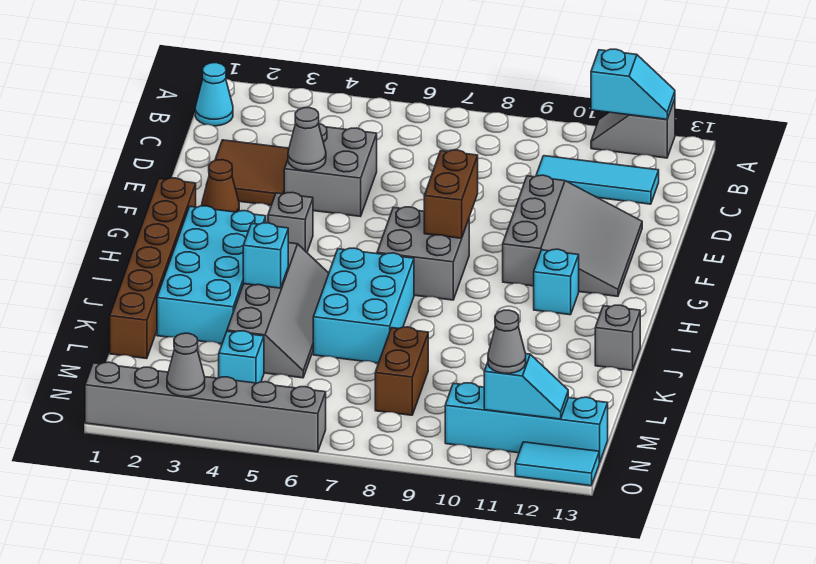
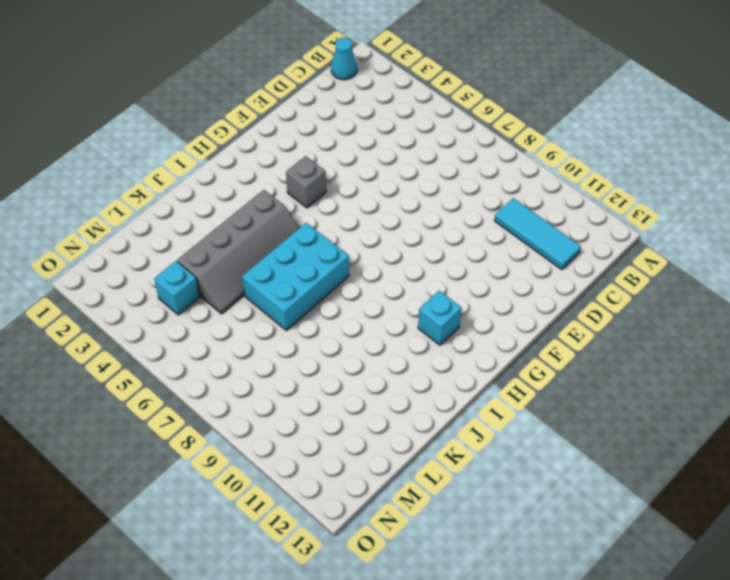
none -> grey 1x2 slope [591,99,675,158]
none -> brown 2x2 tile [215,140,289,205]
none -> grey 2x2 brick [284,124,377,216]

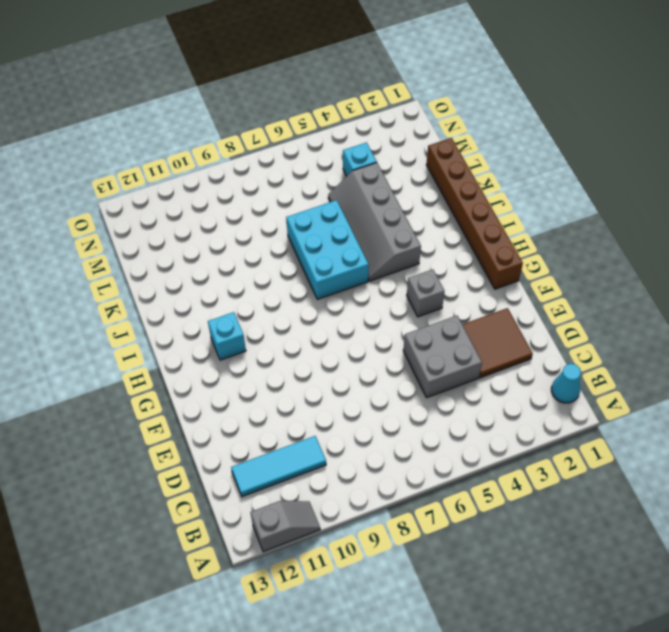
none -> grey 3x3 slope [503,175,642,296]
none -> brown 1x1 cone [202,160,239,212]
none -> grey 2x2 brick [377,207,469,300]

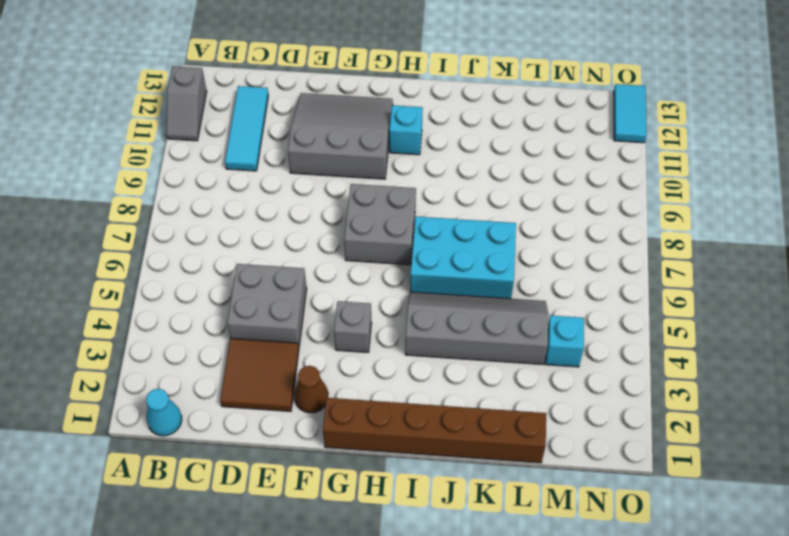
none -> cyan 2x4 brick [157,206,266,344]
none -> grey 1x1 brick [595,305,640,370]
none -> brown 1x2 brick [375,327,428,415]

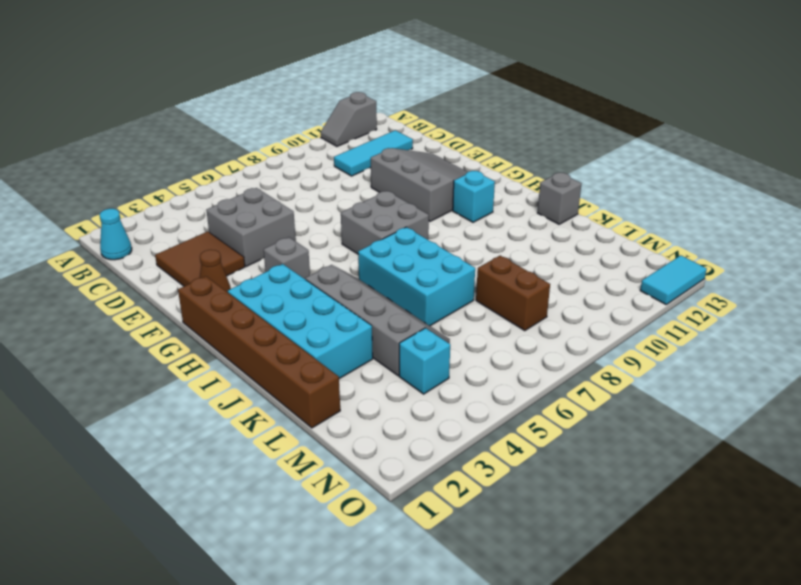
none -> cyan 1x4 brick [445,383,608,462]
none -> grey 1x6 brick [85,362,326,452]
none -> cyan 1x2 slope [591,49,675,119]

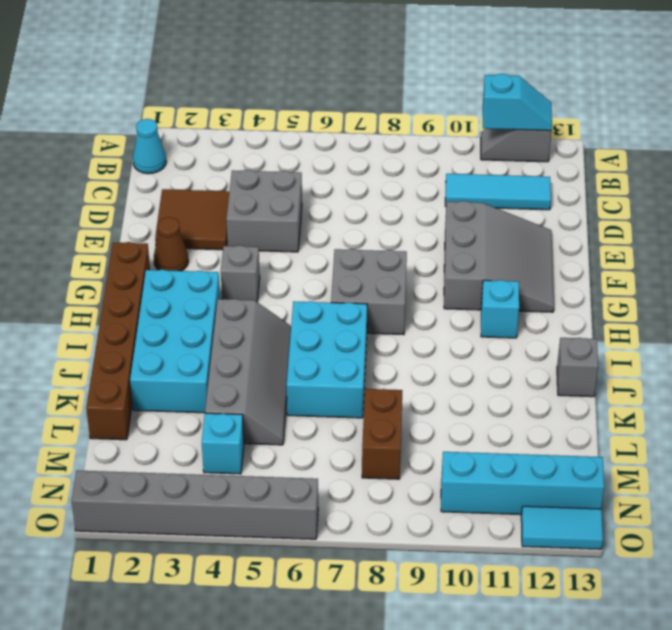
none -> grey 1x1 cone [288,108,326,171]
none -> brown 1x2 brick [424,150,478,238]
none -> cyan 1x1 brick [243,223,288,288]

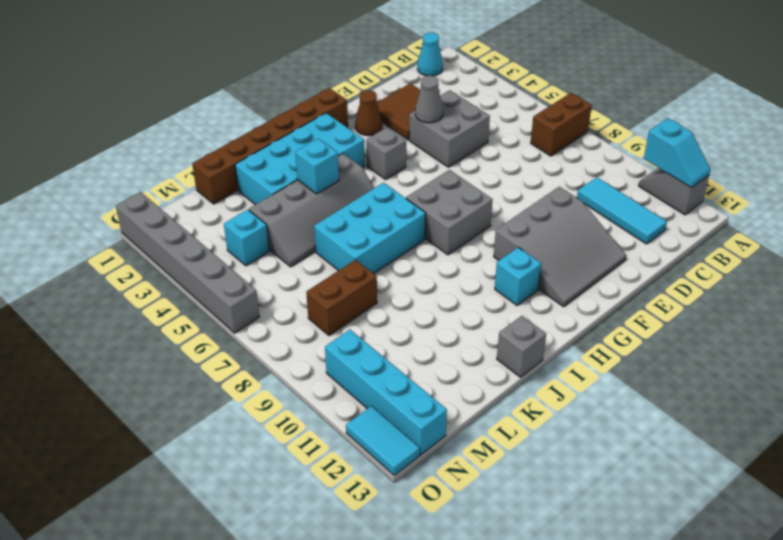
brown 1x2 brick [531,93,592,156] -> brown 1x2 brick moved to [424,150,478,238]
none -> cyan 1x2 slope [484,354,568,419]
none -> grey 1x1 cone [167,333,205,397]
none -> grey 1x1 cone [488,310,526,374]

